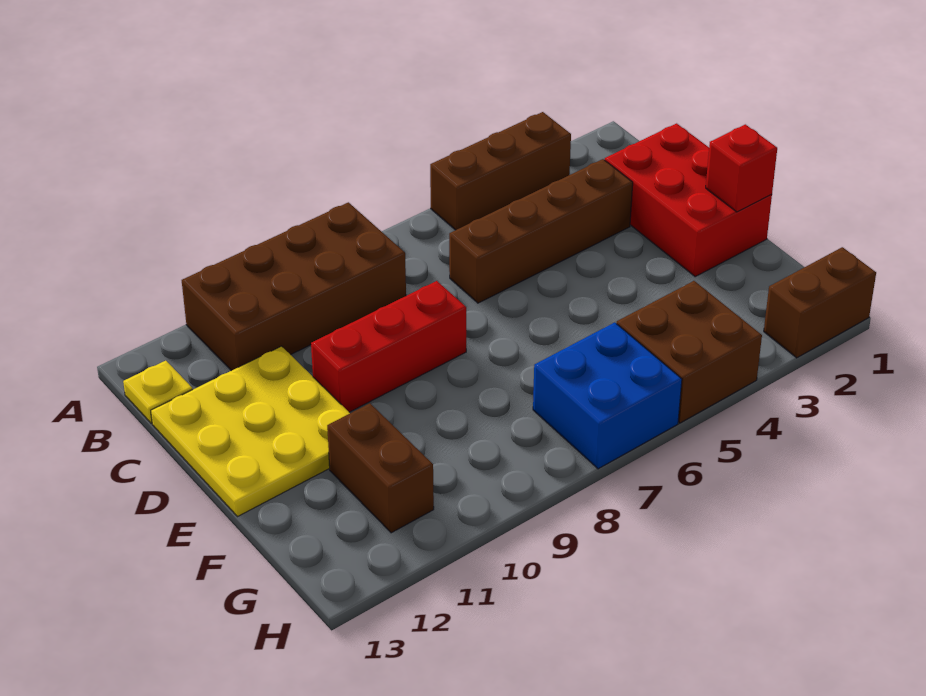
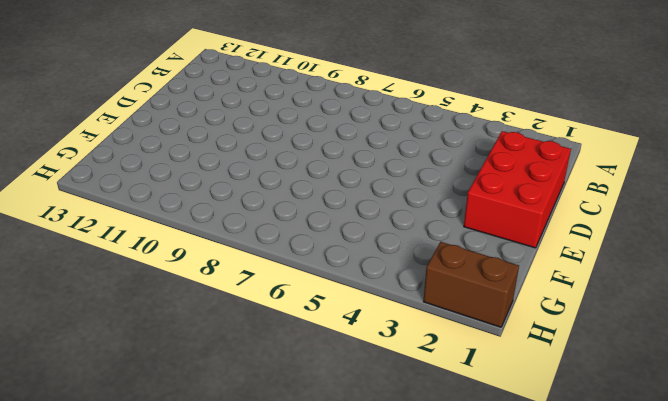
none -> brown 1x3 brick [430,112,571,230]
none -> brown 2x4 brick [182,202,406,371]
none -> yellow 1x1 plate [123,361,193,423]

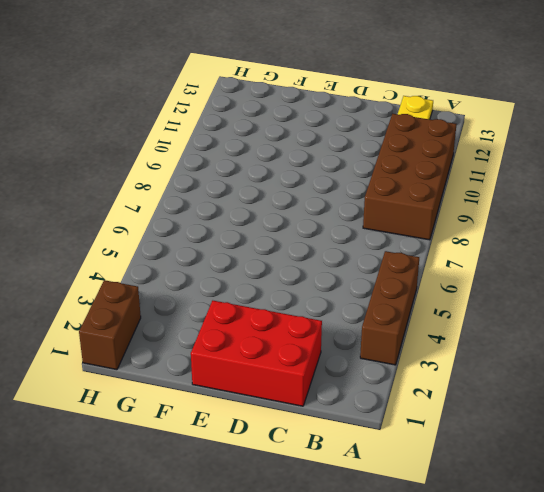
none -> brown 1x4 brick [449,159,633,303]
none -> yellow 3x3 plate [151,346,350,517]
none -> red 1x3 brick [311,281,466,412]

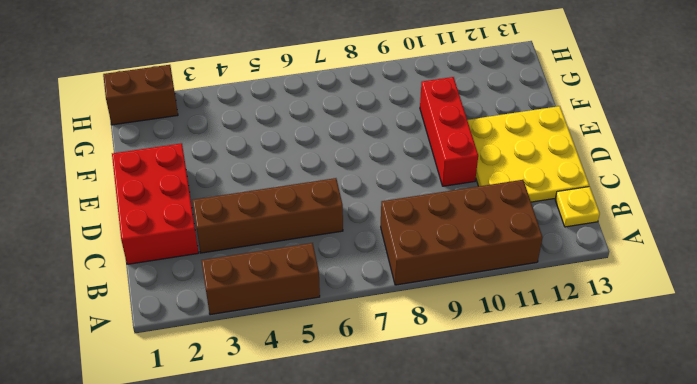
red 1x3 brick [420,77,478,186] -> red 1x3 brick turned to [311,281,466,412]
none -> brown 1x2 brick [327,403,434,533]
none -> brown 2x2 brick [617,281,762,423]
none -> blue 2x2 brick [533,322,682,469]

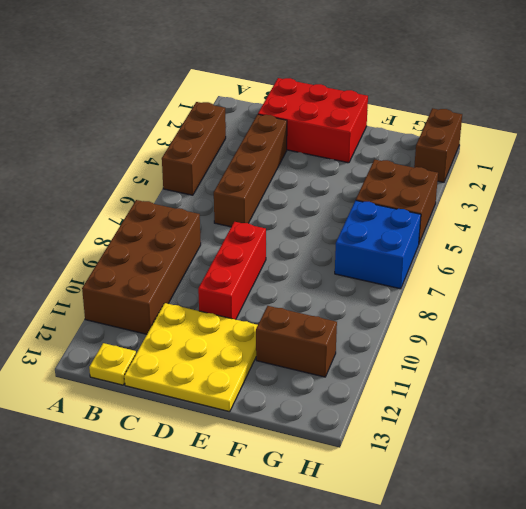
none -> red 1x1 brick [706,124,777,212]

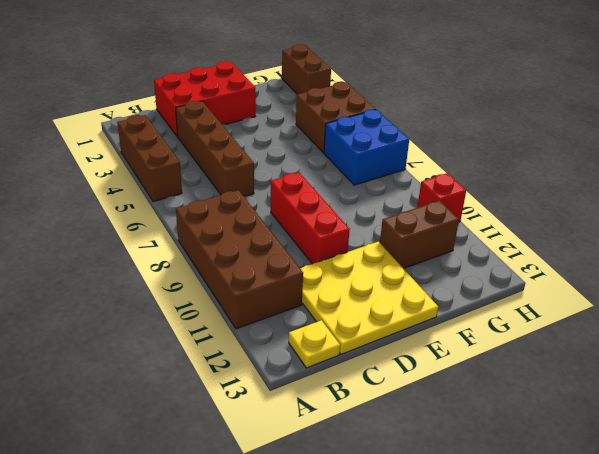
red 1x1 brick [417,173,466,222] -> red 1x1 brick moved to [706,124,777,212]

